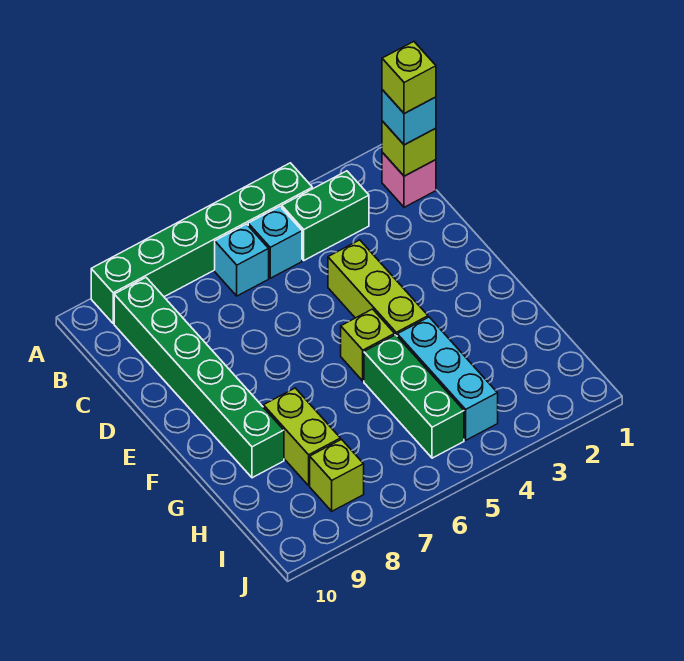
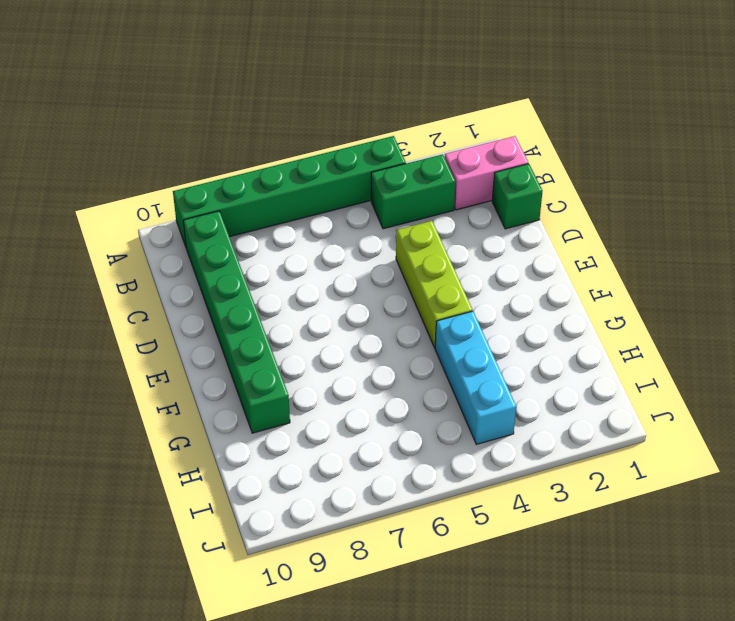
pink 1x2 brick [445,136,528,210] -> pink 1x1 brick [382,152,436,207]
green 1x1 brick [492,164,542,229] -> none
none -> cyan 1x1 brick [248,207,302,278]
none -> cyan 1x1 brick [215,224,269,296]
none -> lime 1x1 brick [341,309,395,381]

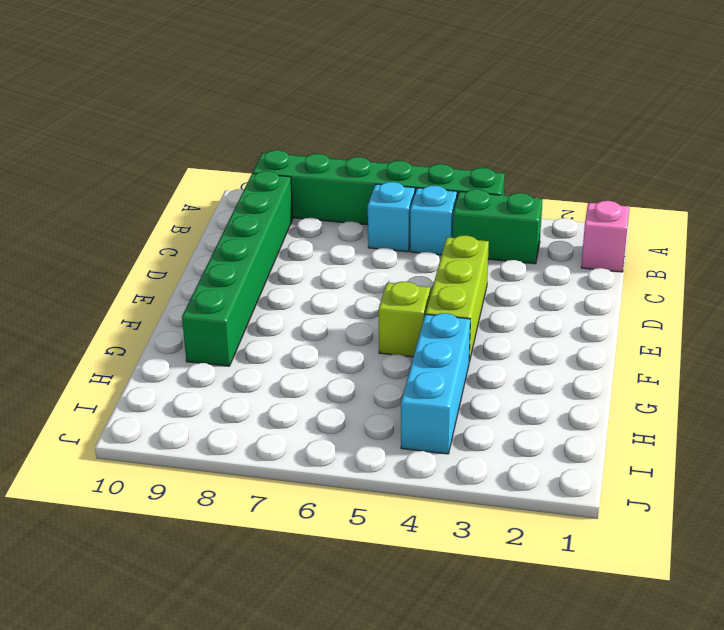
none -> green 1x3 brick [364,335,464,458]
none -> lime 1x2 brick [263,388,340,485]
none -> lime 1x1 brick [310,439,364,511]

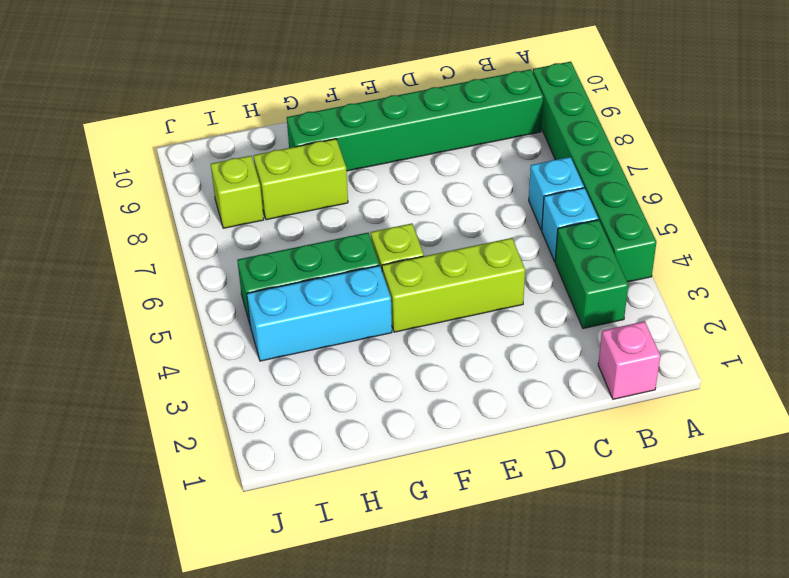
none -> lime 1x1 brick [382,121,436,176]
none -> cyan 1x1 brick [382,90,436,145]
none -> lime 1x1 brick [382,42,436,114]

